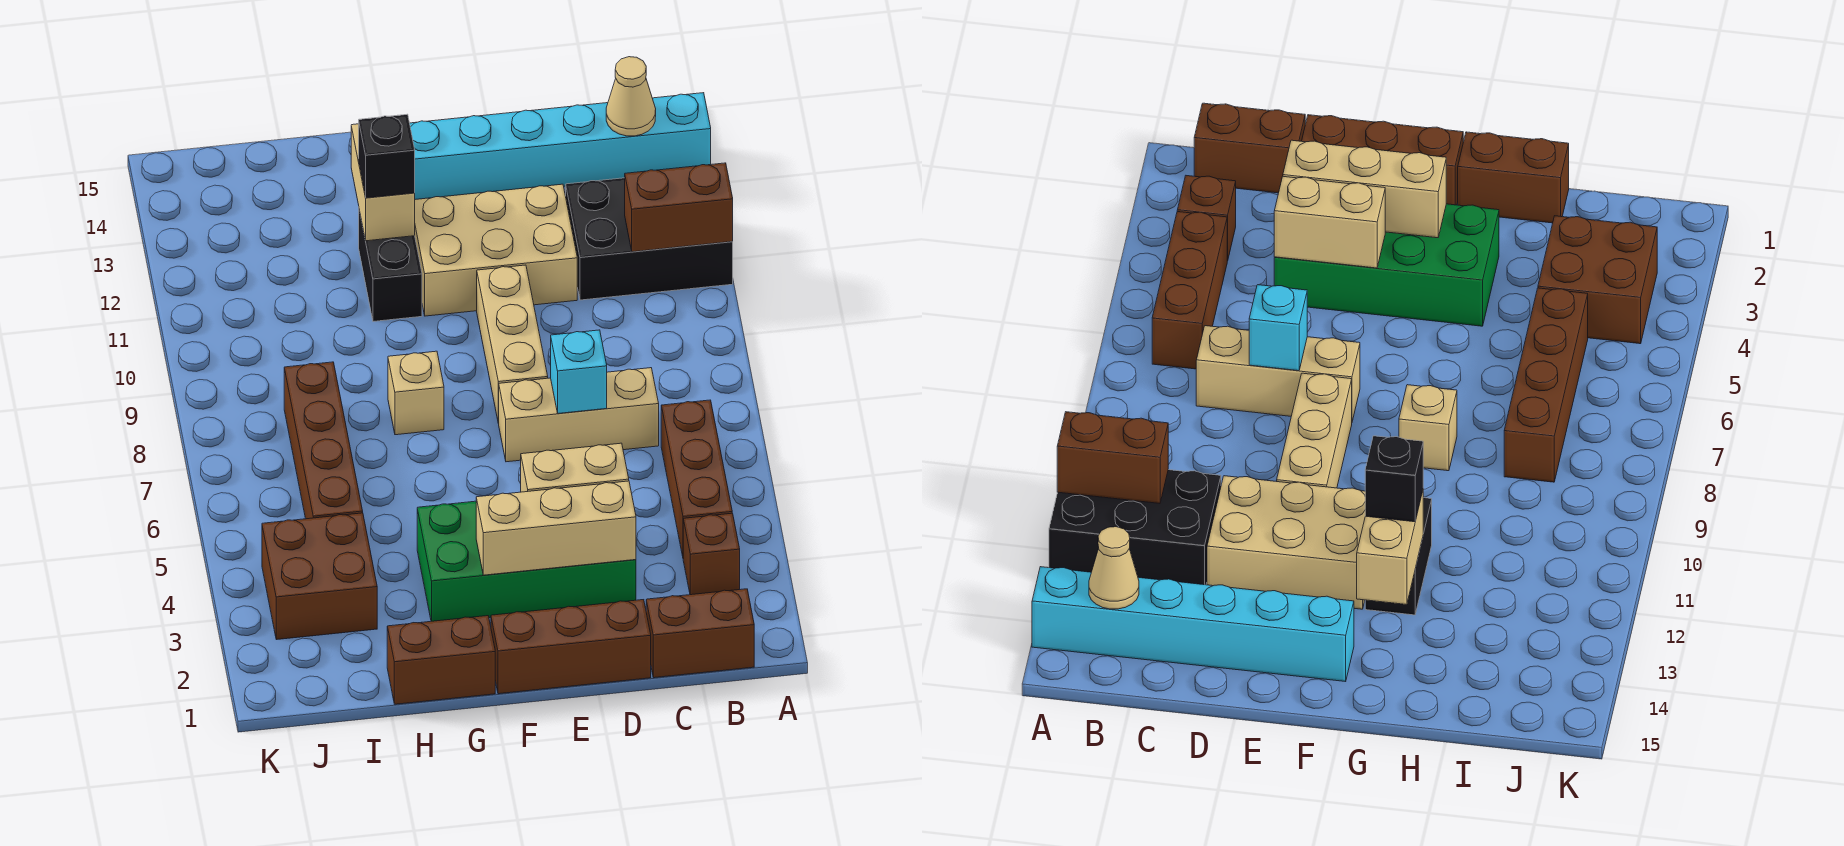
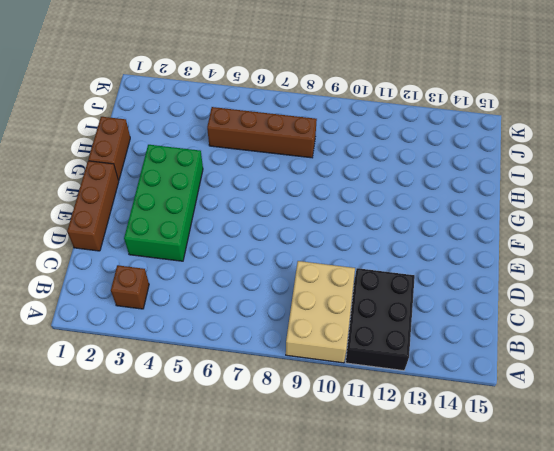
tan 2x3 brick [286,261,355,363] -> tan 2x3 brick moved to [415,184,577,316]
none -> cyan 1x6 brick [410,93,711,199]
none -> brown 1x2 brick [646,589,754,678]
none -> brown 1x3 brick [661,400,732,556]

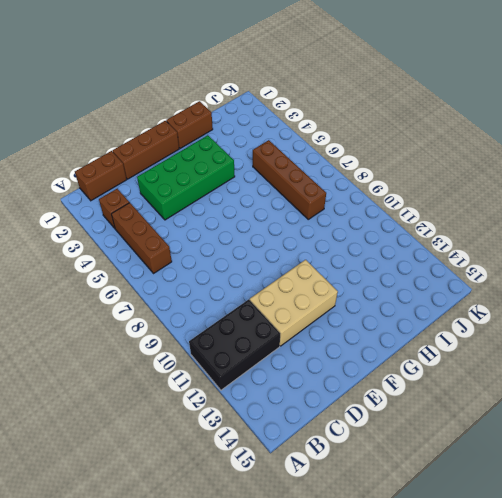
none -> cyan 1x6 brick [410,93,711,199]
none -> tan 1x3 brick [499,368,659,462]
none -> tan 1x3 brick [477,265,548,424]

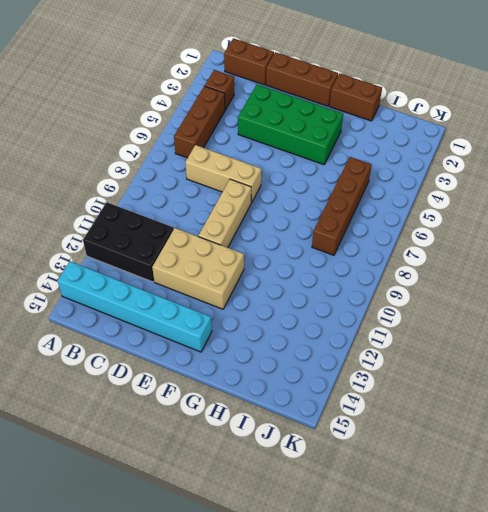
none -> tan 1x1 brick [388,351,444,435]
none -> black 1x2 brick [359,210,422,322]
none -> brown 2x2 brick [262,513,377,640]

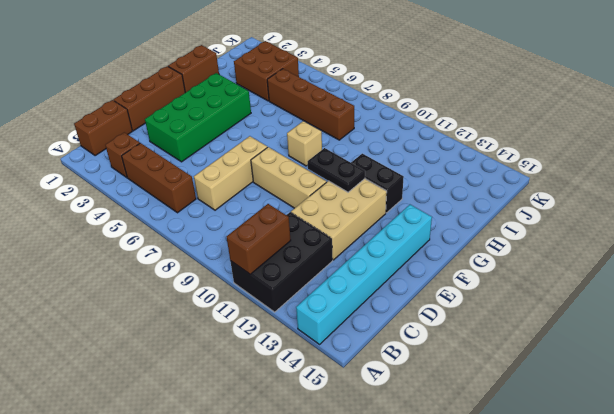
black 1x2 plate [308,148,365,192] -> none
none -> tan 1x1 cone [606,57,656,136]
none -> tan 1x3 brick [476,481,636,575]
none -> tan 1x2 brick [521,443,629,492]

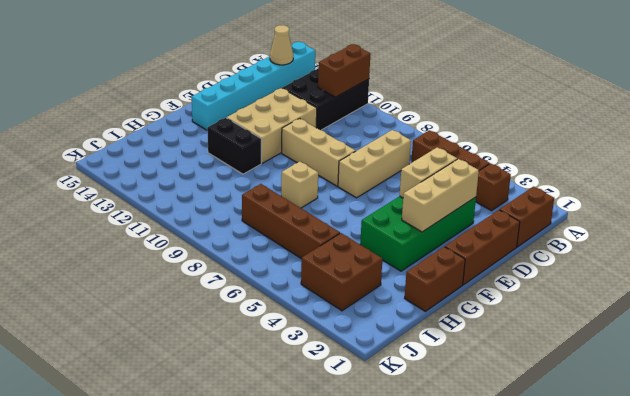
none -> cyan 1x1 brick [551,330,607,413]
none -> tan 1x2 brick [351,124,415,241]
none -> black 1x1 brick [359,114,415,198]

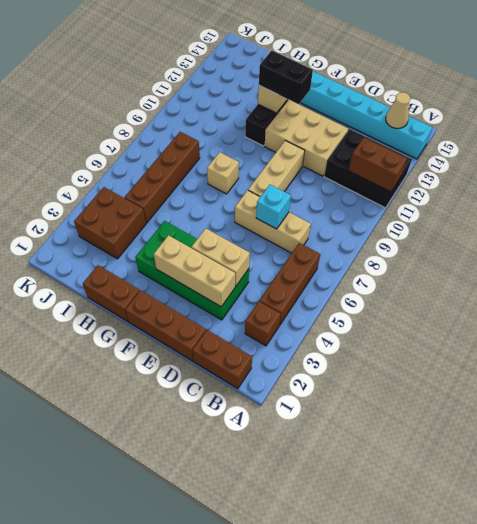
black 1x2 brick [259,51,313,104] -> black 1x1 brick [359,114,415,198]

